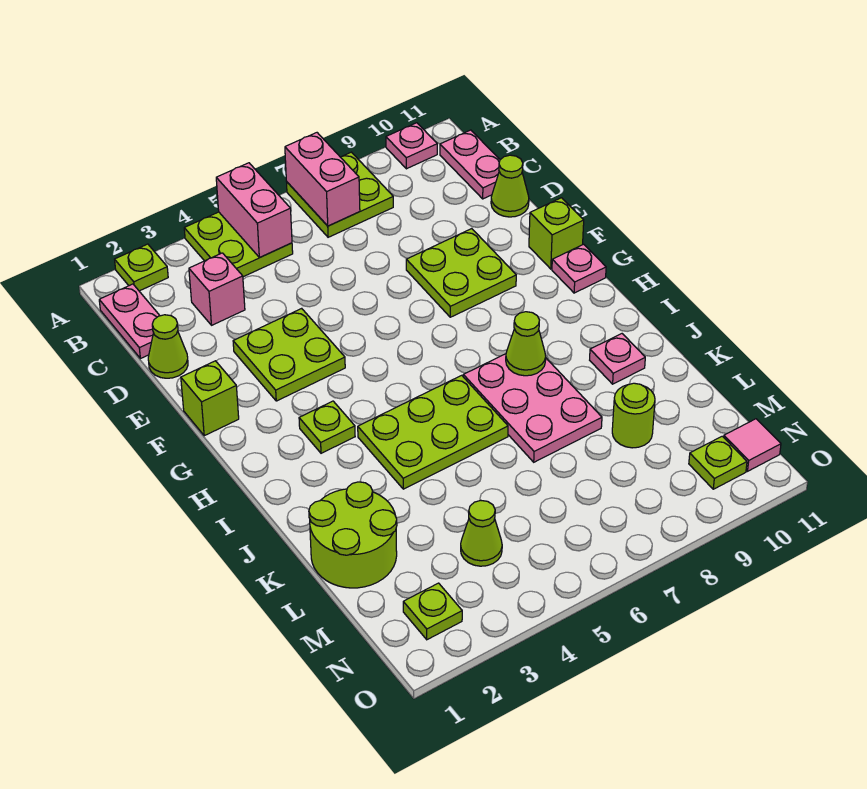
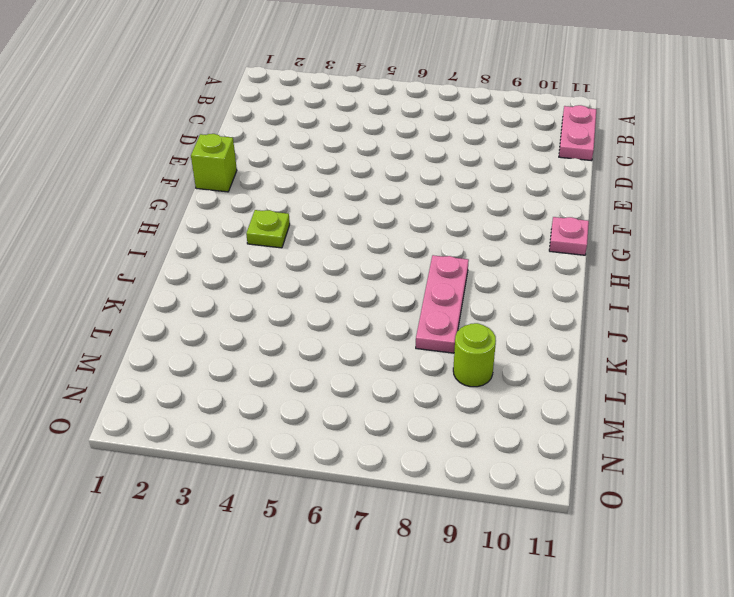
pink 1x3 plate [416,255,469,353] -> pink 2x3 plate [463,354,602,462]
none -> lime 1x1 plate [115,244,168,291]
none -> lime 2x2 plate [184,212,293,277]
none -> lime 2x2 plate [287,152,393,237]

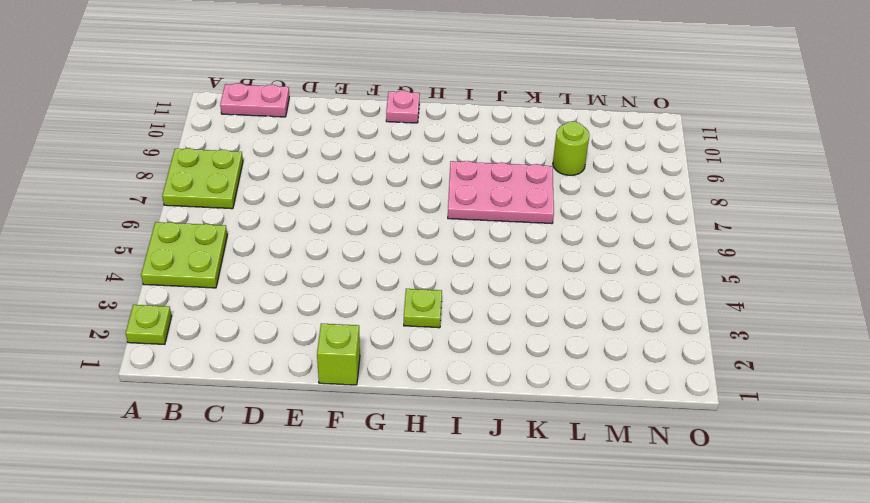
none -> pink 1x1 plate [386,123,437,169]
none -> pink 1x2 plate [99,284,160,359]
none -> pink 1x1 brick [189,253,245,325]

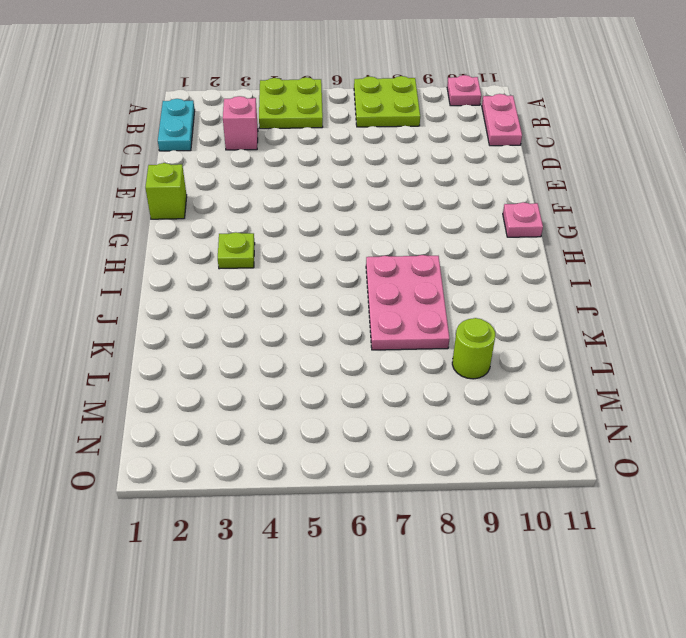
cyan 1x2 plate [158,99,195,151] -> pink 1x2 plate [99,284,160,359]
none -> lime 1x1 plate [115,244,168,291]
none -> lime 1x1 cone [148,315,188,378]
none -> lime 1x1 cone [491,155,529,217]

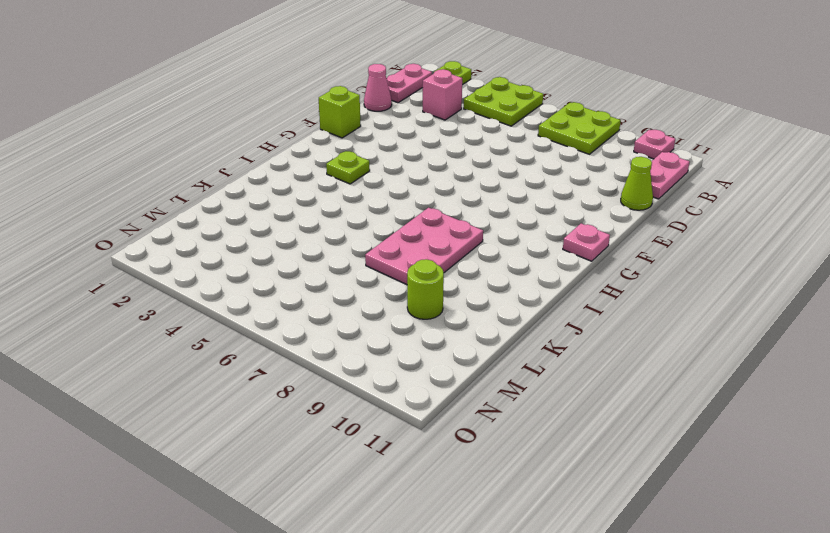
pink 1x1 cone [364,64,392,111] -> lime 1x1 cone [148,315,188,378]
none -> lime 2x2 plate [233,308,345,401]
none -> lime 2x2 plate [406,229,516,317]
none -> lime 1x1 brick [529,198,584,269]

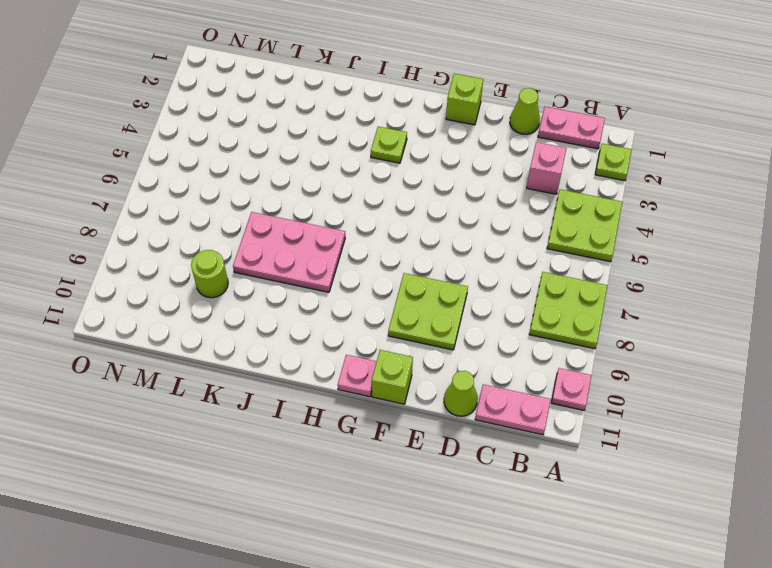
none -> lime 2x2 plate [233,308,345,401]
none -> lime 2x3 plate [358,375,508,489]
none -> pink 1x1 plate [590,334,645,384]

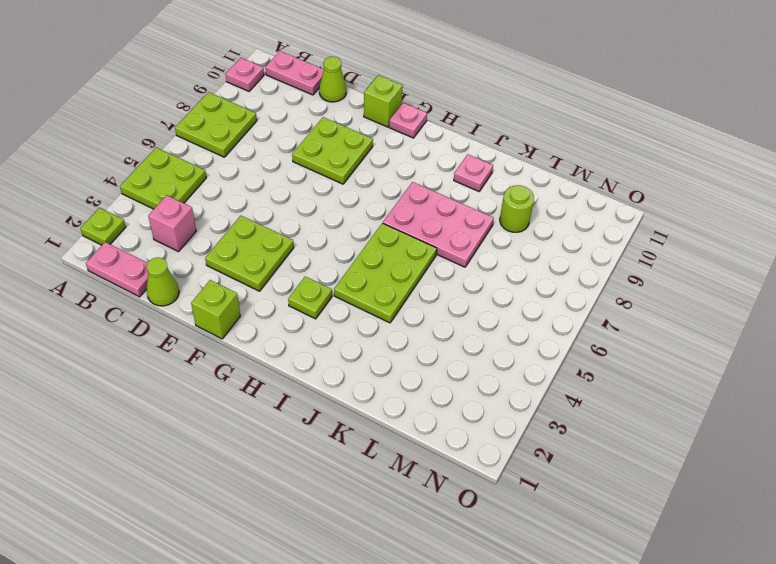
none -> lime 2x2 round brick [309,482,397,588]
none -> lime 1x1 cone [461,500,502,566]
none -> lime 1x1 plate [403,583,462,640]

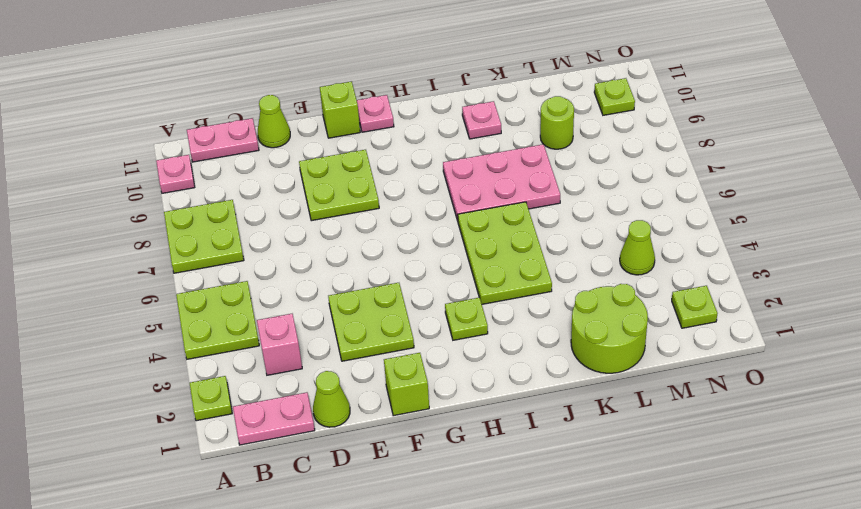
none -> pink 1x1 tile [724,419,781,471]
none -> pink 1x2 brick [216,163,292,257]
none -> pink 1x2 brick [285,133,360,226]

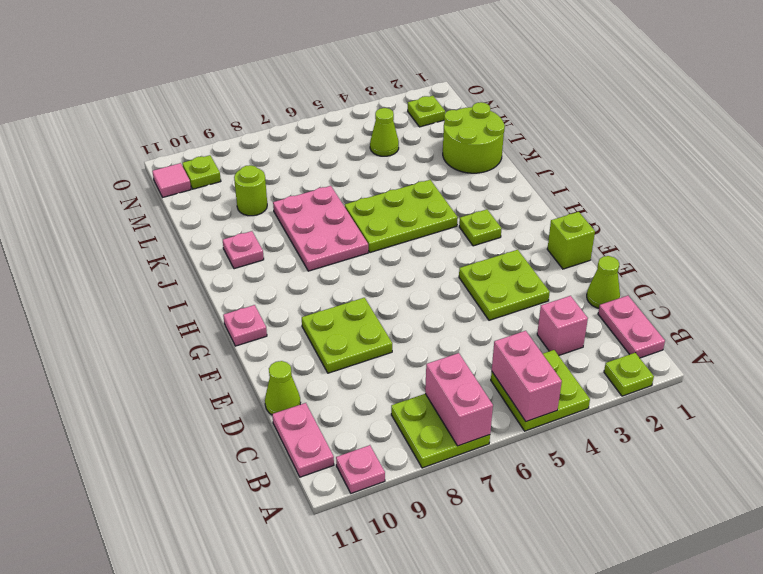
none -> lime 1x1 brick [529,198,584,269]
none -> lime 1x1 cone [506,312,546,376]

